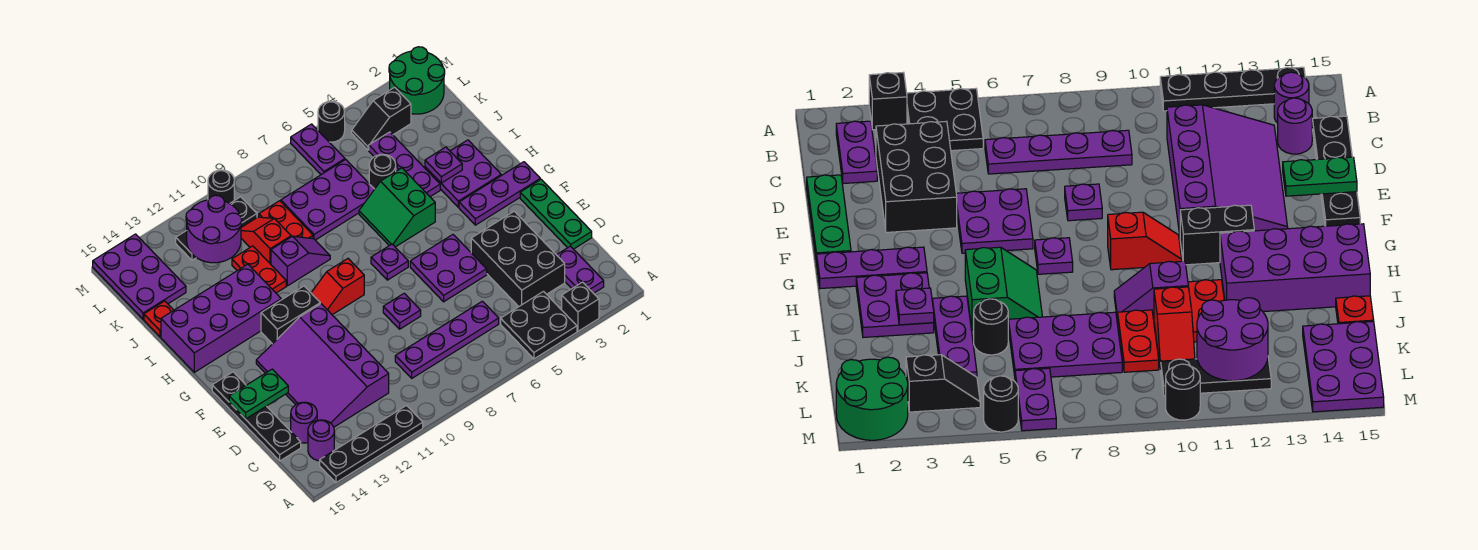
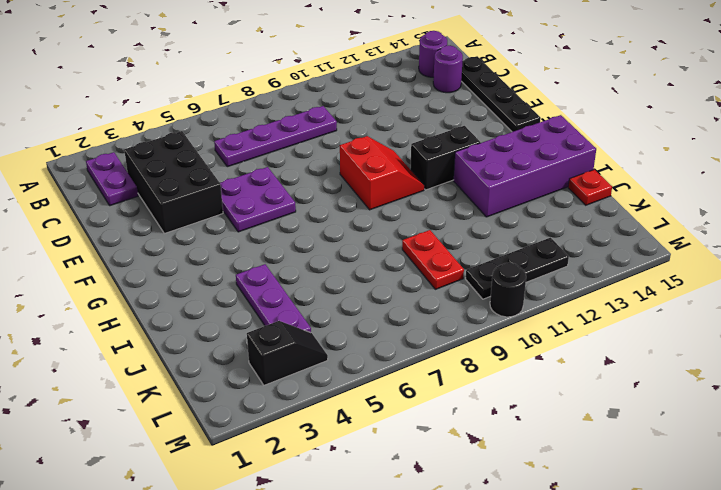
red 2x2 slope [340,136,424,210] -> red 1x2 slope [311,259,364,315]
none -> black 1x1 brick [562,282,599,331]
none -> black 2x2 plate [501,292,577,359]
none -> black 1x4 plate [320,406,423,483]
none -> purple 3x4 slope [256,304,389,427]

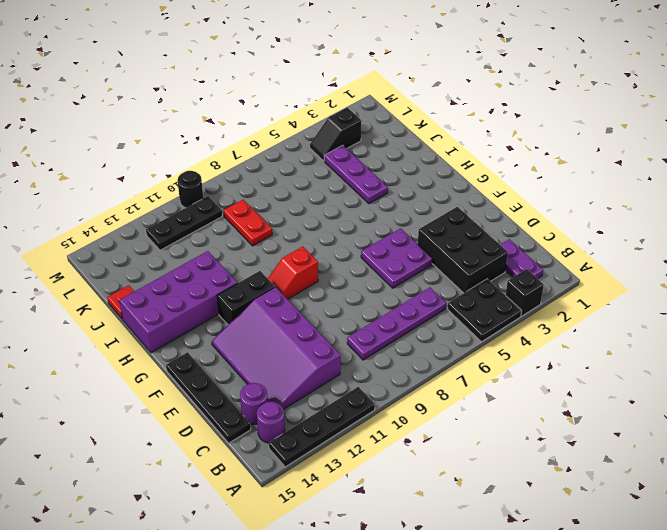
none -> green 1x3 plate [520,179,592,249]
none -> purple 1x1 plate [383,293,421,329]
none -> purple 1x3 plate [459,162,540,225]
none -> purple 1x1 plate [371,244,408,280]

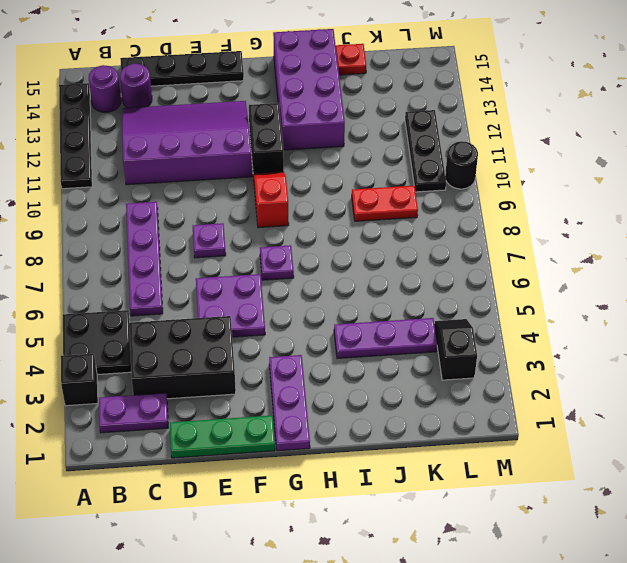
none -> purple 2x2 plate [425,140,501,207]
none -> green 2x2 slope [359,168,435,247]
none -> purple 1x2 slope [271,236,330,286]
none -> red 1x2 plate [232,246,286,293]

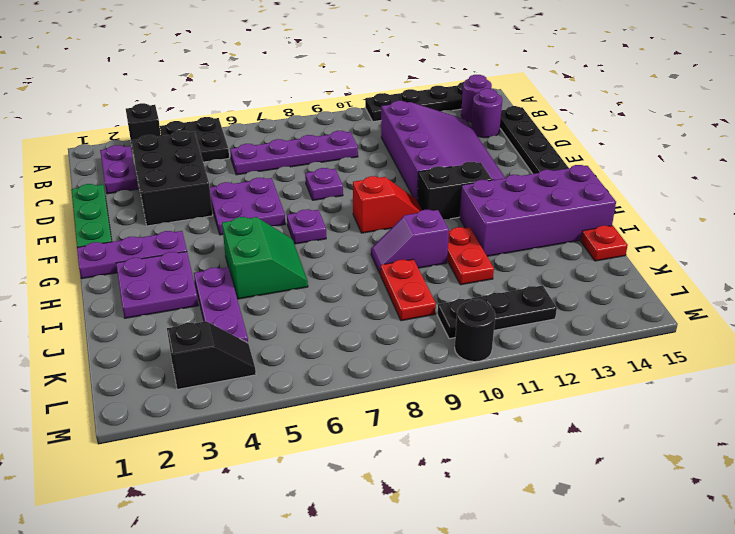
none -> black 1x1 round brick [369,154,396,189]
none -> purple 2x3 plate [281,160,374,240]
none -> red 1x2 slope [241,217,291,264]
none -> purple 2x3 plate [93,234,186,319]

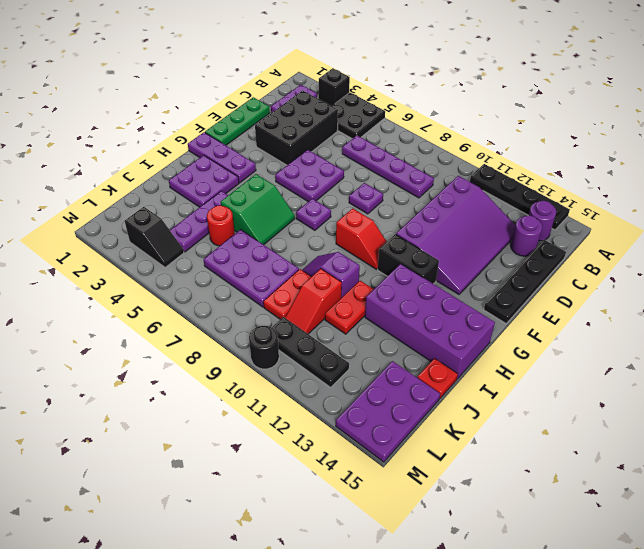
red 1x1 round brick [207,206,235,246] -> black 1x1 round brick [369,154,396,189]
none -> green 2x2 round brick [389,47,445,114]
none -> purple 1x2 plate [291,124,345,175]
none -> black 1x1 round brick [318,101,345,142]
none -> green 1x2 plate [229,369,288,419]

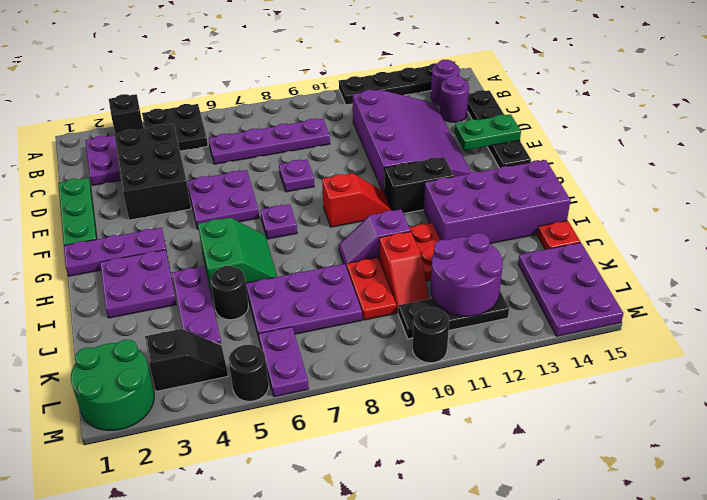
none -> purple 1x1 plate [425,147,462,183]

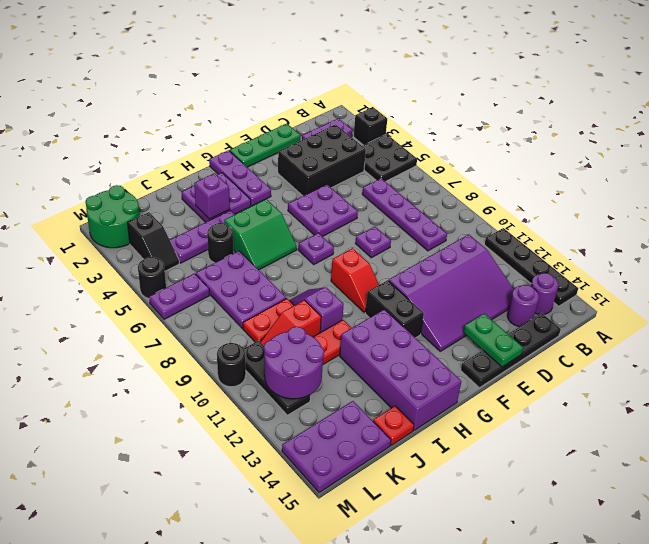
purple 1x1 brick [194,173,230,219] -> purple 1x1 plate [425,147,462,183]

